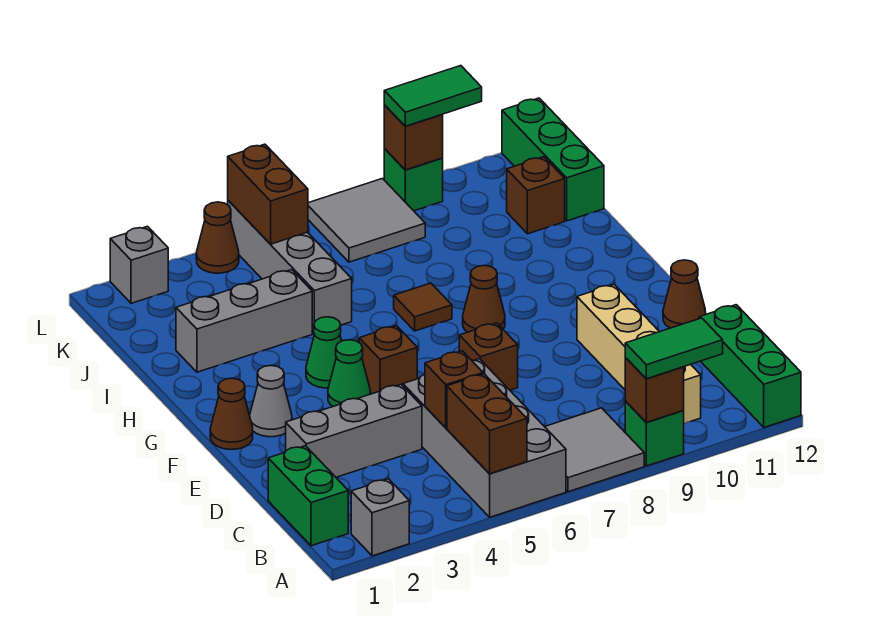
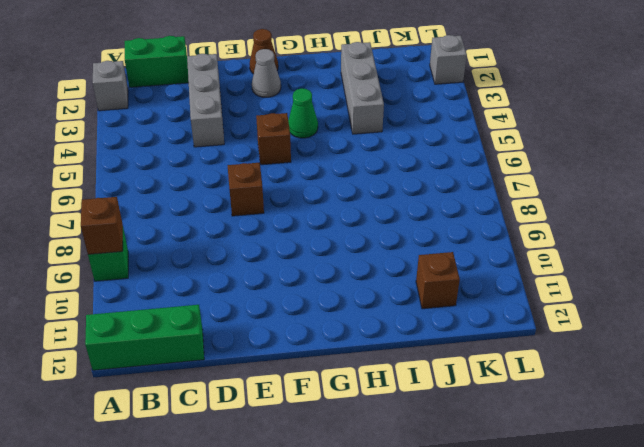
none -> grey 2x4 brick [403,359,566,517]
none -> grey 2x2 tile [545,408,644,492]
none -> tan 1x4 brick [577,285,701,424]
none -> brown 1x1 cone [663,260,706,328]

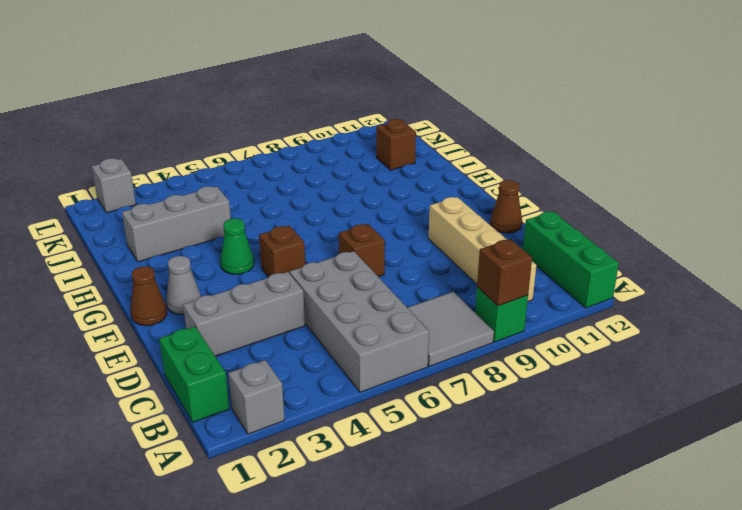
none -> green 1x1 cone [328,340,370,406]
none -> brown 1x1 cone [463,265,505,332]
none -> brown 1x1 tile [394,283,452,331]
none -> grey 1x4 brick [228,200,352,333]

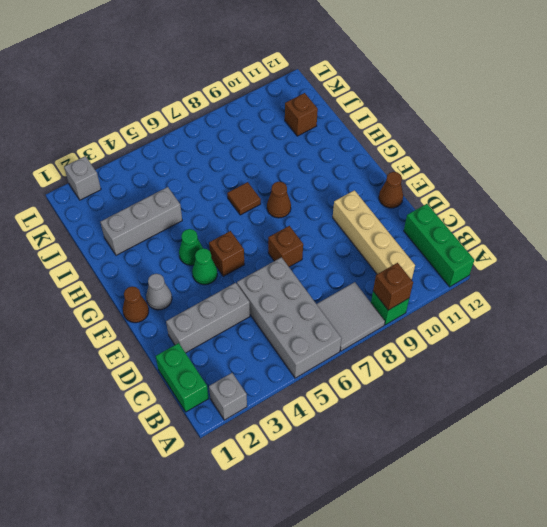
none -> grey 1x4 brick [228,200,352,333]
none -> green 1x3 brick [502,98,604,221]
none -> grey 2x2 tile [308,179,425,262]
none -> brown 1x1 cone [196,202,239,273]

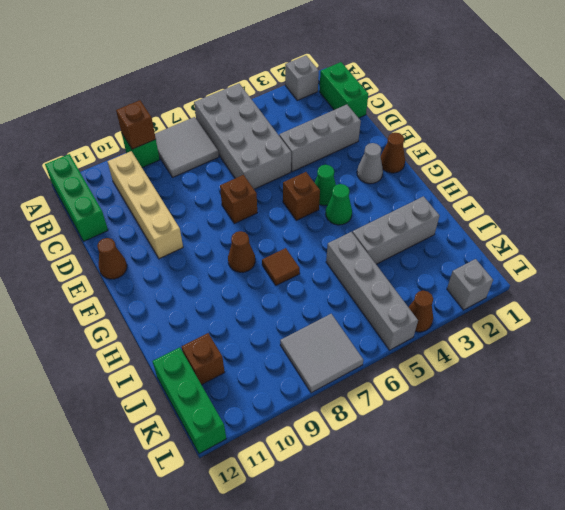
none -> green 1x1 brick [384,149,443,211]
none -> brown 1x2 brick [447,374,527,474]
none -> brown 1x1 brick [425,351,483,428]
none -> brown 1x2 brick [228,144,308,244]

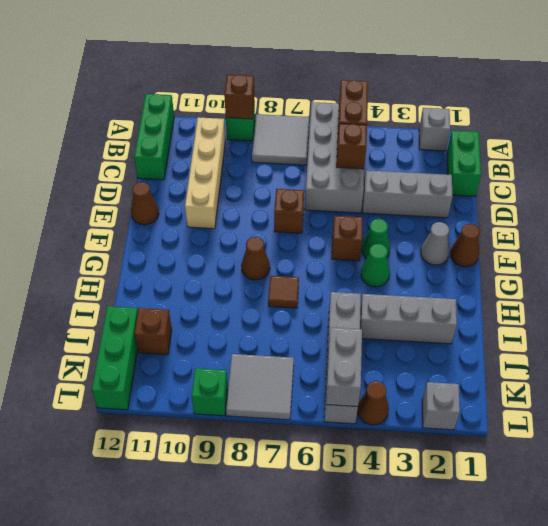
grey 1x2 brick [326,327,362,407] -> brown 1x2 brick [228,144,308,244]
none -> brown 1x1 brick [384,105,443,170]
none -> green 1x2 tile [625,318,723,379]
none -> green 1x2 tile [384,66,482,126]

